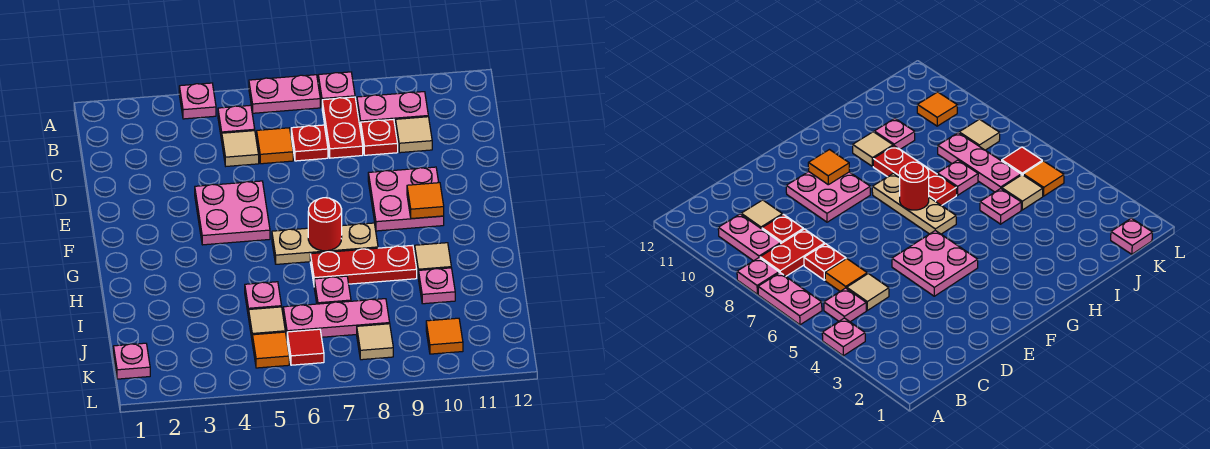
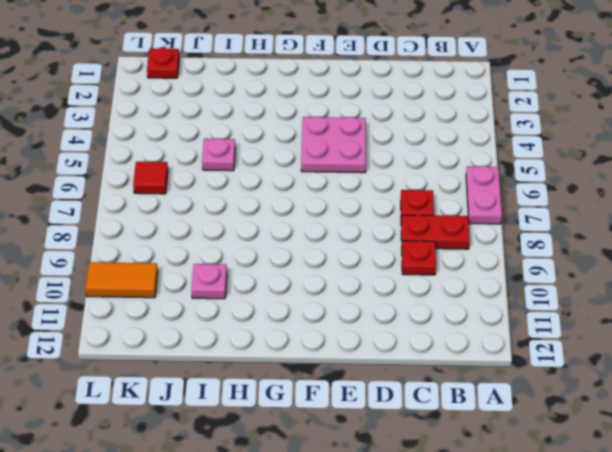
red 1x1 plate [147,48,180,78] -> pink 1x1 plate [113,343,150,379]
orange 1x2 tile [86,262,158,298] -> orange 1x1 tile [426,318,463,354]
none -> pink 1x1 plate [179,83,216,119]
none -> pink 1x1 plate [318,72,355,104]
none -> pink 1x1 plate [218,105,255,140]

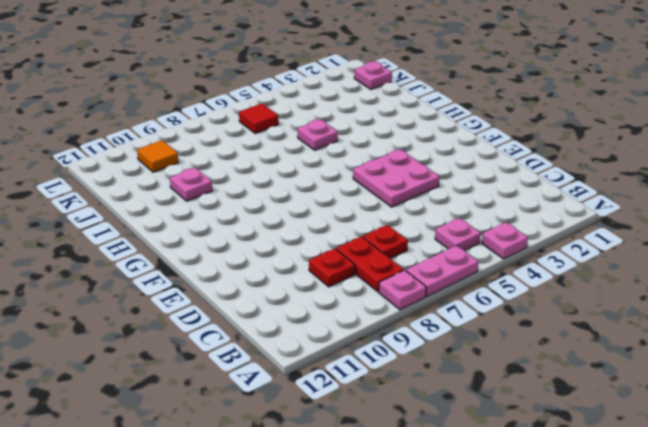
none -> pink 1x2 plate [357,92,428,129]
none -> tan 1x1 tile [222,131,259,166]
none -> orange 1x1 tile [257,128,293,164]

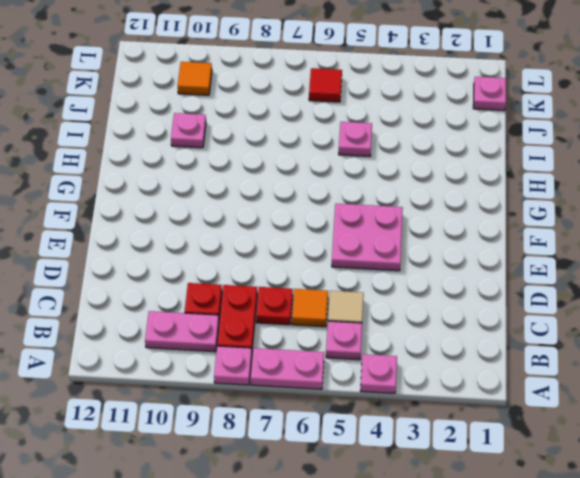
none -> tan 1x1 tile [396,117,432,153]
none -> pink 2x2 plate [368,167,444,231]
none -> tan 1x3 plate [272,223,378,264]

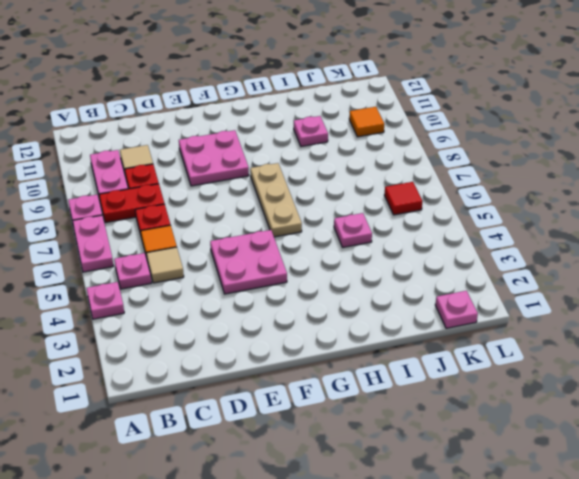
none -> red 1x3 plate [310,245,417,284]
none -> tan 1x1 tile [415,243,451,278]
none -> pink 1x1 plate [314,276,351,304]

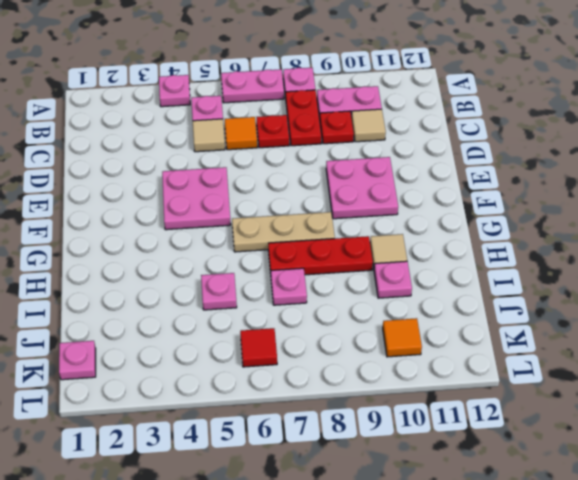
none -> tan 1x1 tile [249,307,285,338]
none -> pink 1x3 plate [283,299,390,337]
none -> orange 1x1 tile [252,332,289,368]

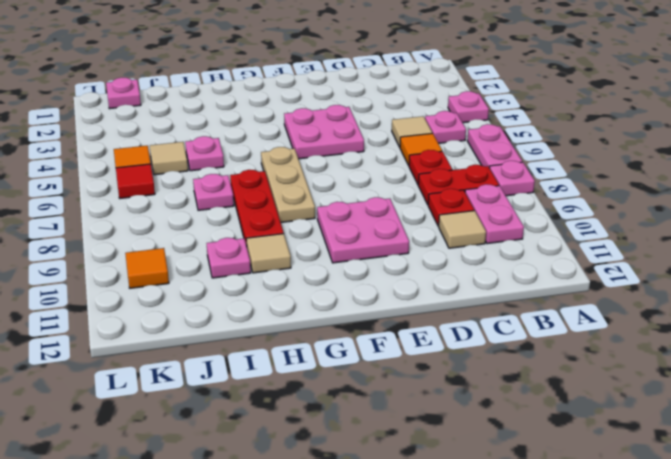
none -> pink 1x3 plate [283,299,390,337]
none -> tan 1x1 tile [357,324,393,360]
none -> orange 1x1 tile [407,183,444,219]

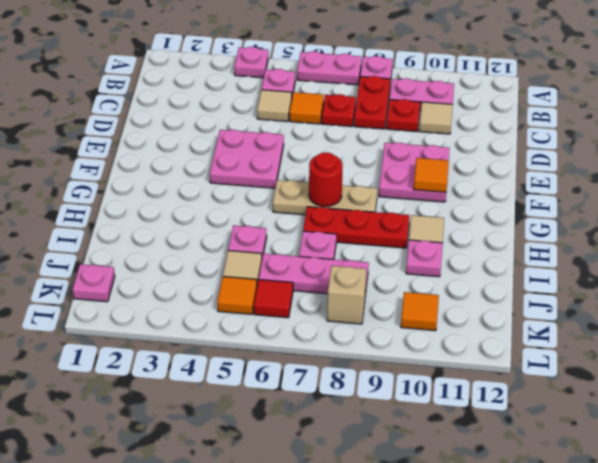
tan 1x1 brick [327,266,366,324] -> tan 1x1 tile [357,324,393,360]

